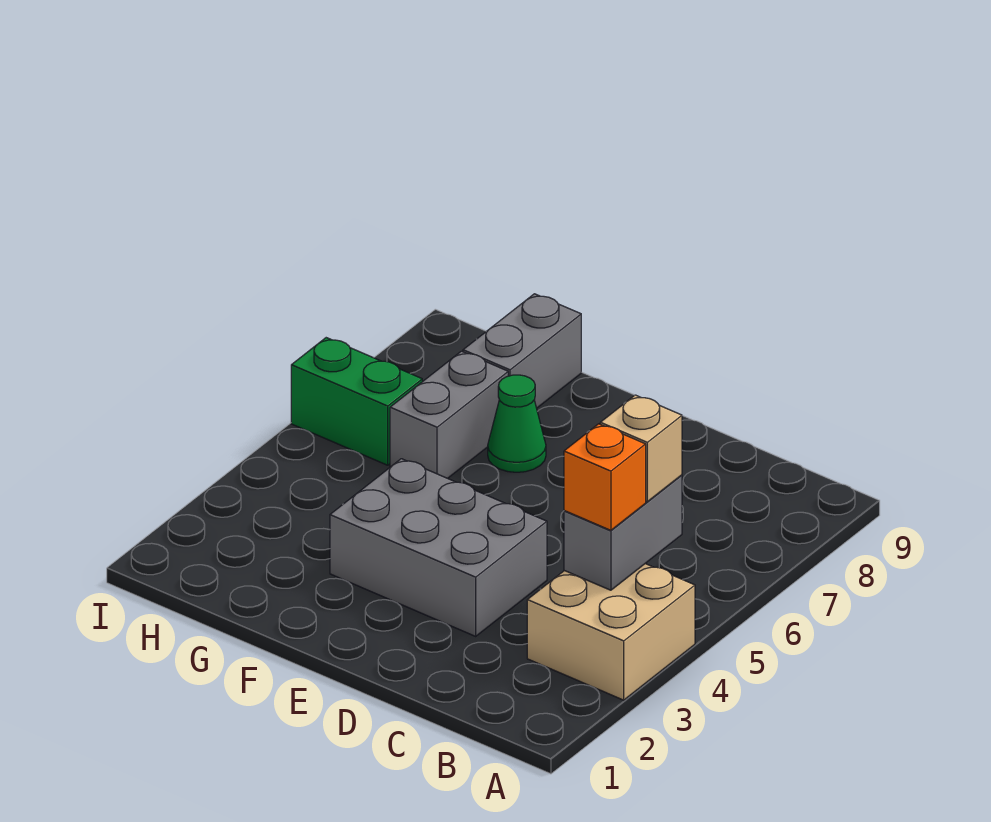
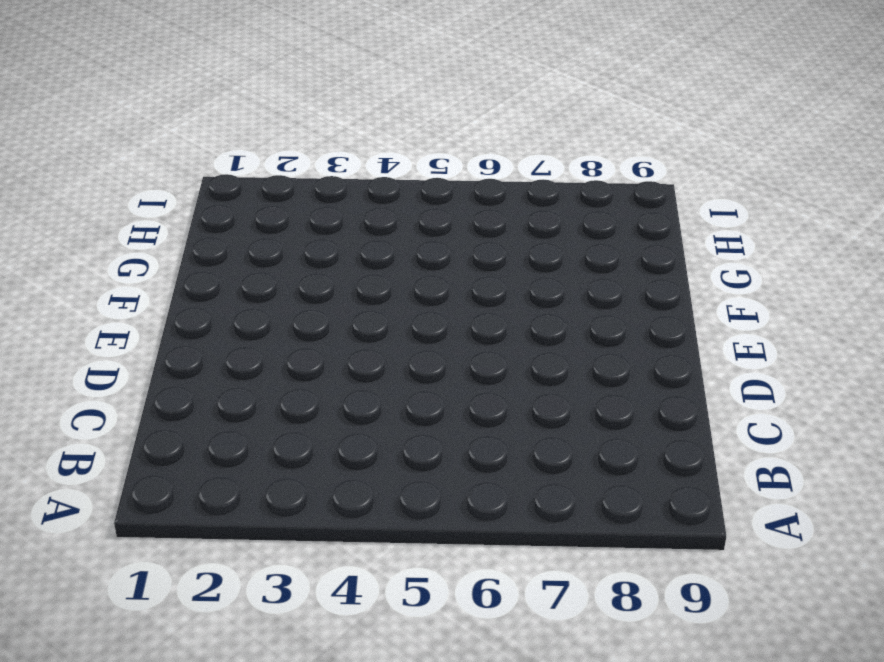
none -> tan 2x2 brick [527,564,695,700]
none -> grey 2x3 brick [330,459,547,636]

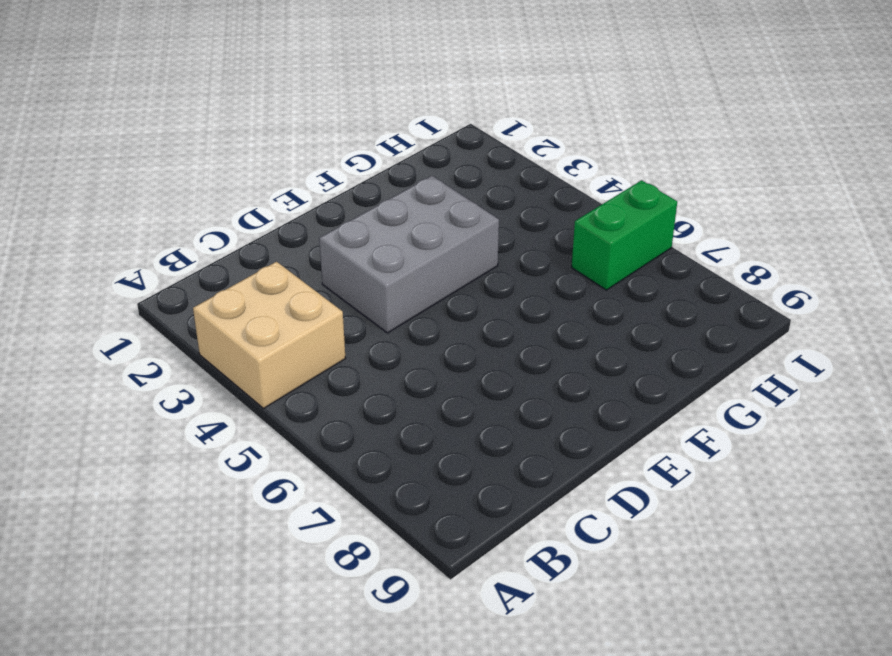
none -> green 1x1 cone [488,375,546,472]
none -> grey 1x2 brick [390,351,508,478]

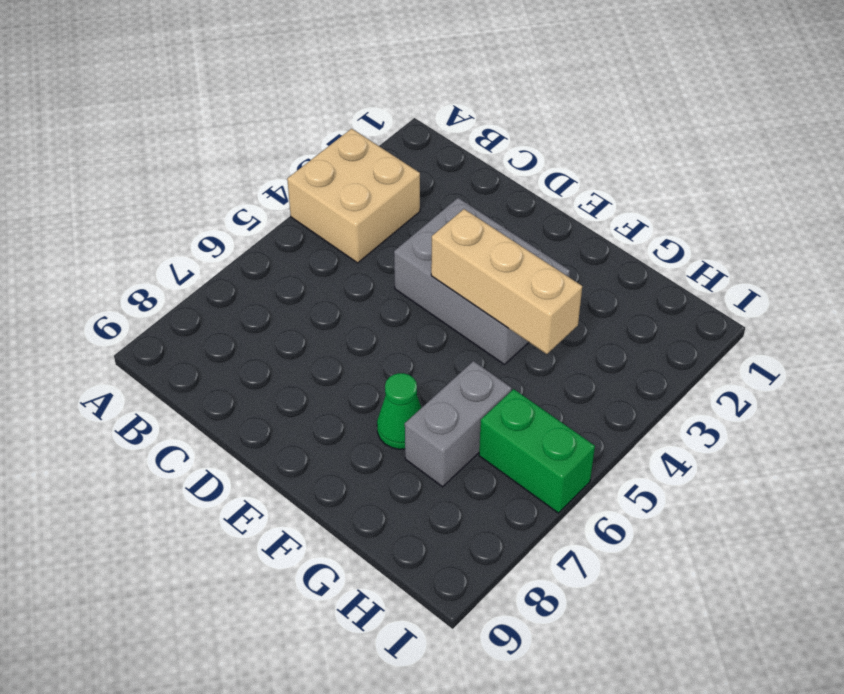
tan 1x3 brick [431,209,582,354] -> none
none -> grey 1x2 brick [463,294,581,408]
none -> grey 1x2 brick [564,475,682,590]

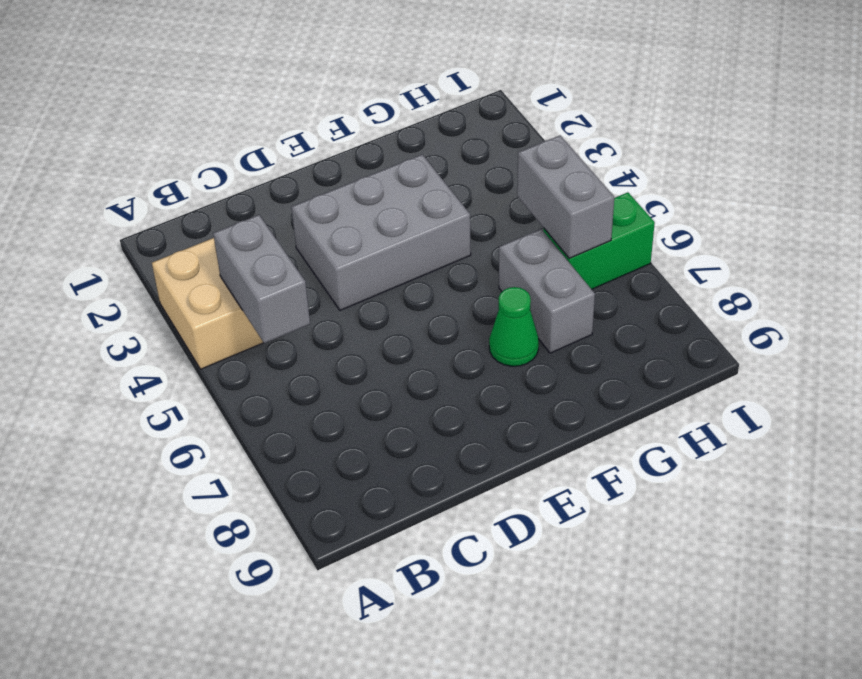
grey 1x2 brick [517,136,614,258] -> grey 1x2 brick moved to [463,294,581,408]
none -> orange 1x1 brick [564,424,646,530]
none -> tan 1x1 brick [600,395,682,502]

